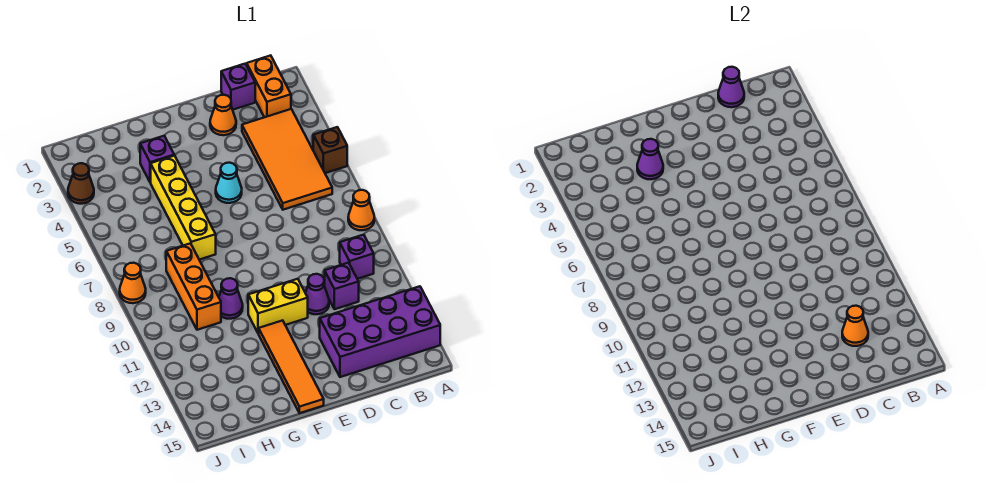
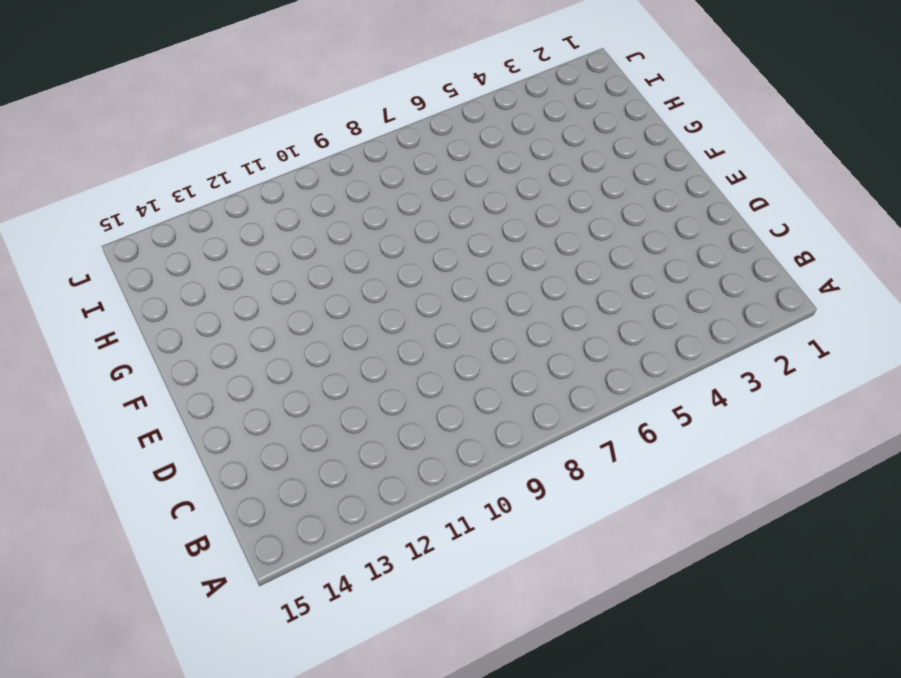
none -> brown 1x1 brick [313,127,347,173]
none -> orange 1x1 cone [348,190,374,230]
none -> purple 2x4 brick [320,286,440,377]

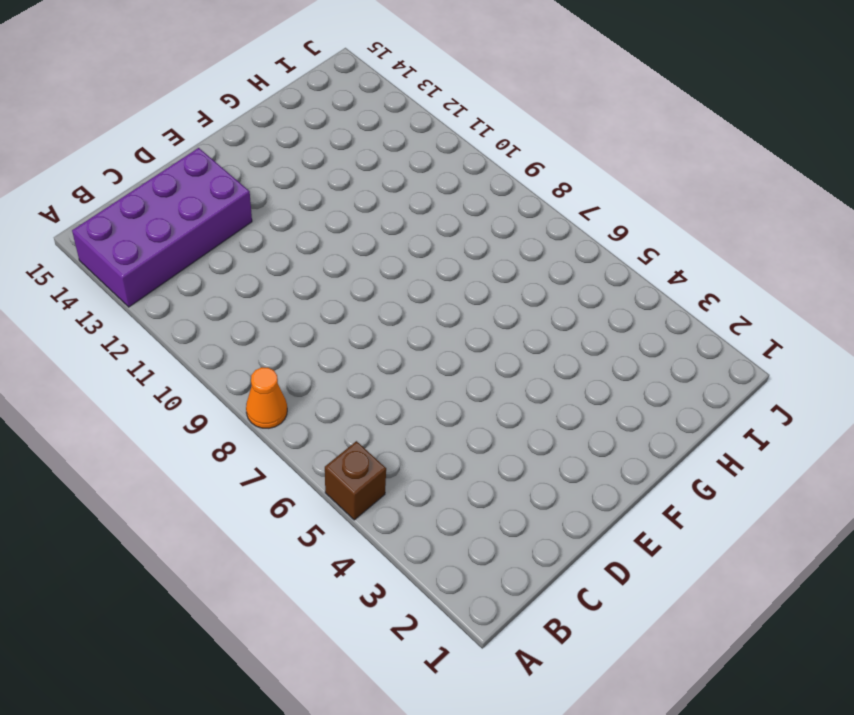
none -> orange 1x2 brick [247,55,291,117]
none -> orange 2x4 tile [242,109,332,210]
none -> purple 1x1 brick [340,235,374,279]

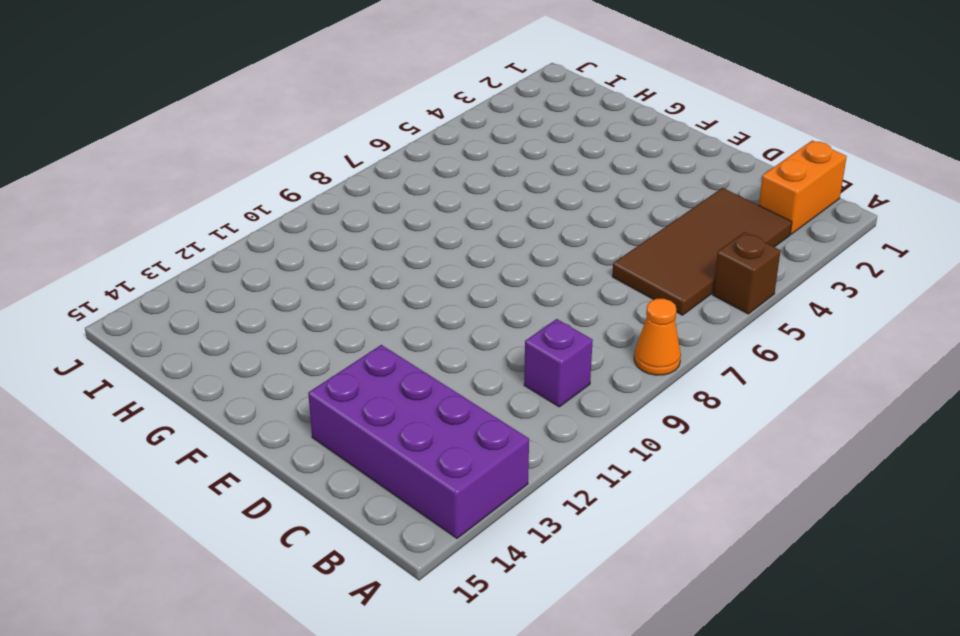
brown 2x4 tile [612,188,792,315] -> orange 2x4 tile [242,109,332,210]
none -> purple 1x1 brick [221,64,255,110]
none -> purple 1x1 brick [325,263,359,309]
none -> orange 1x1 cone [210,95,236,135]

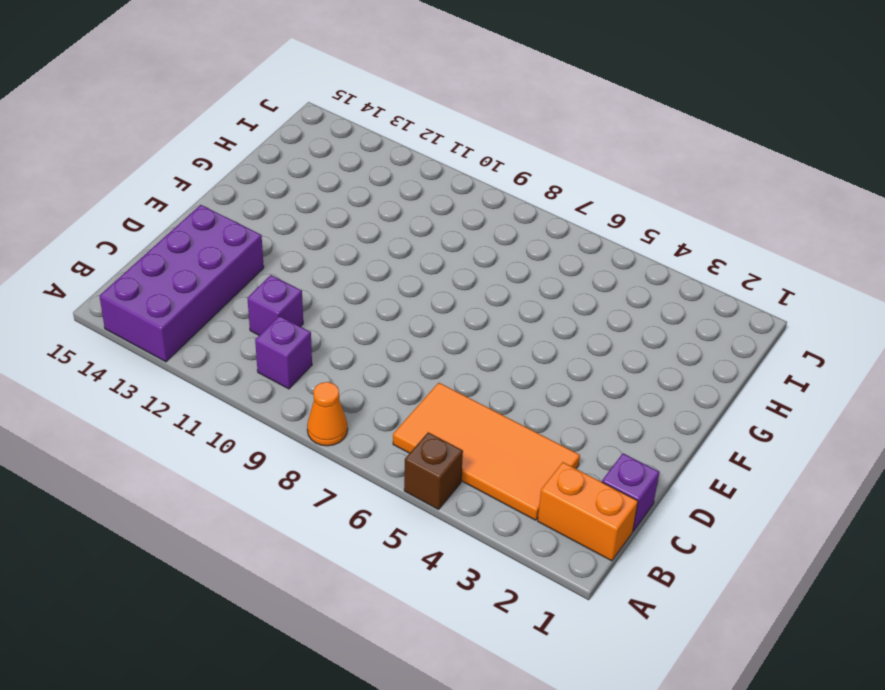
none -> orange 1x1 cone [210,95,236,135]
none -> purple 1x1 cone [306,274,329,314]
none -> cyan 1x1 cone [216,163,242,203]

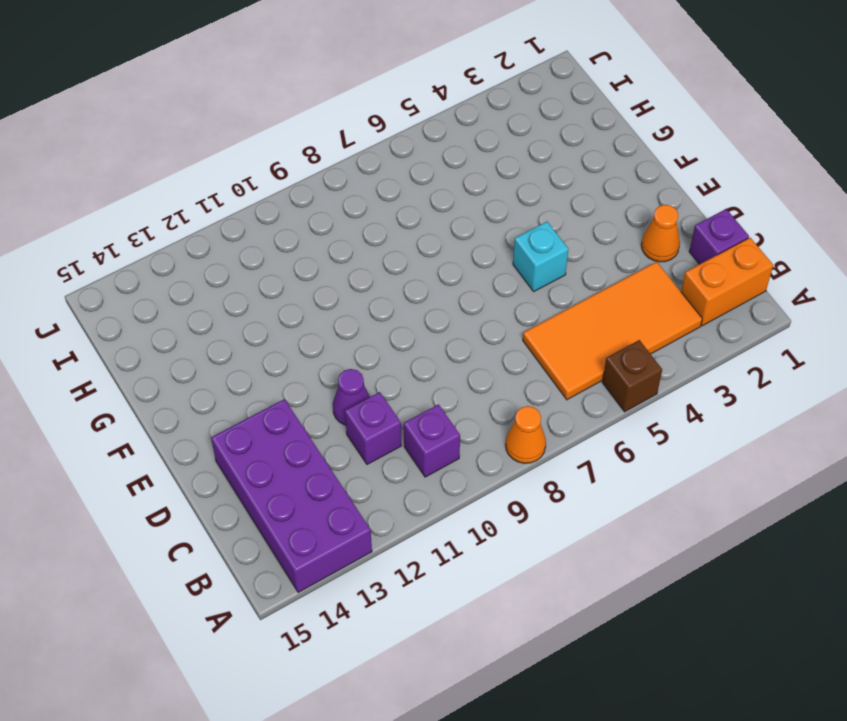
cyan 1x1 brick [513,222,568,291] -> cyan 1x1 cone [216,163,242,203]
none -> yellow 1x2 brick [248,279,308,334]
none -> orange 1x4 tile [259,320,324,413]
none -> purple 1x1 brick [140,136,174,182]

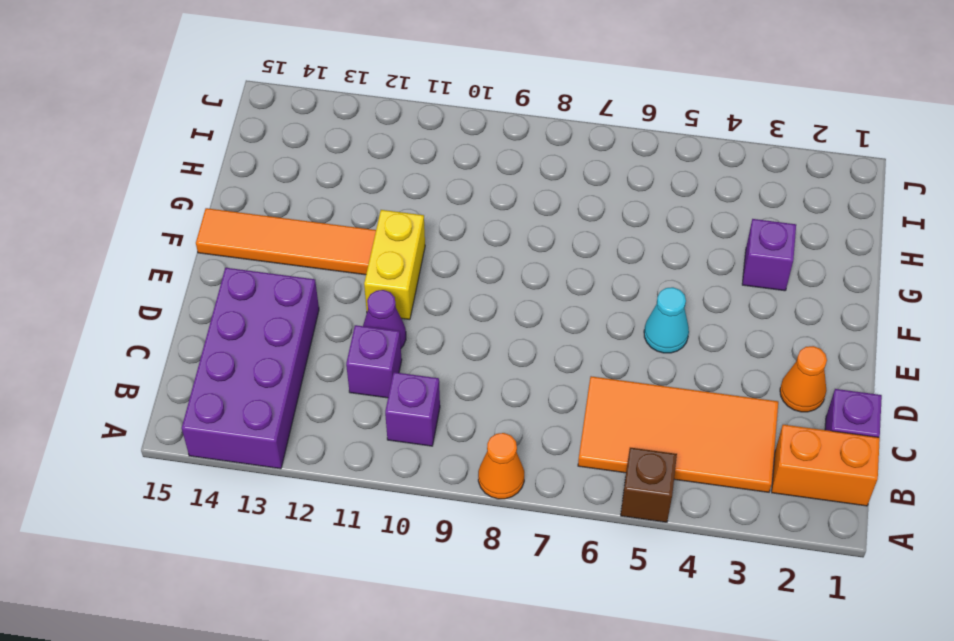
none -> yellow 1x4 brick [151,156,216,260]
none -> purple 1x1 cone [219,278,243,319]
none -> orange 1x3 brick [166,243,221,330]

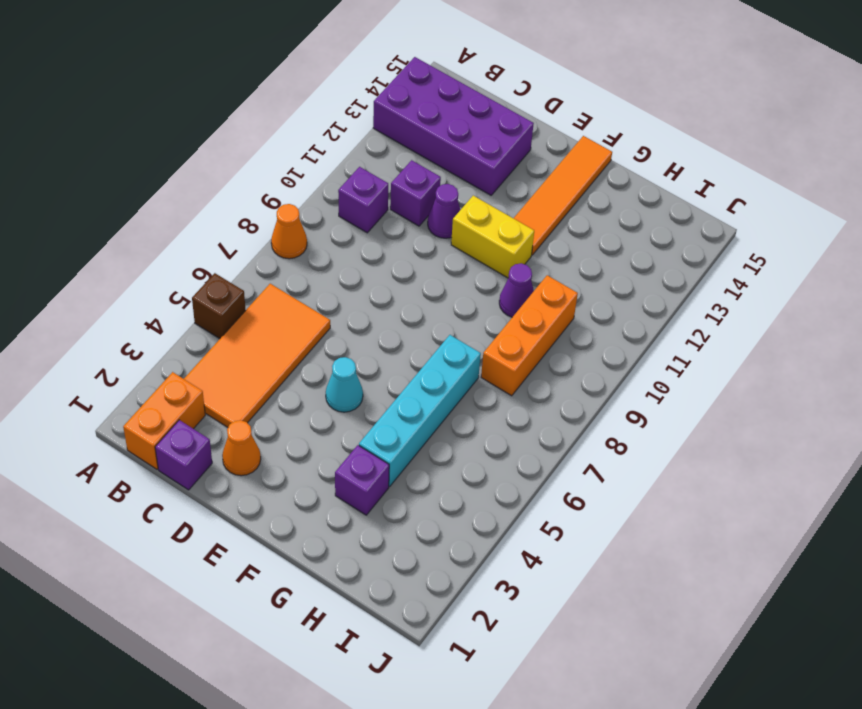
cyan 1x4 brick [359,335,481,486] -> yellow 1x4 brick [151,156,216,260]
none -> brown 1x1 cone [68,163,94,204]
none -> orange 1x1 cone [120,263,146,303]
none -> purple 1x1 cone [718,67,744,107]

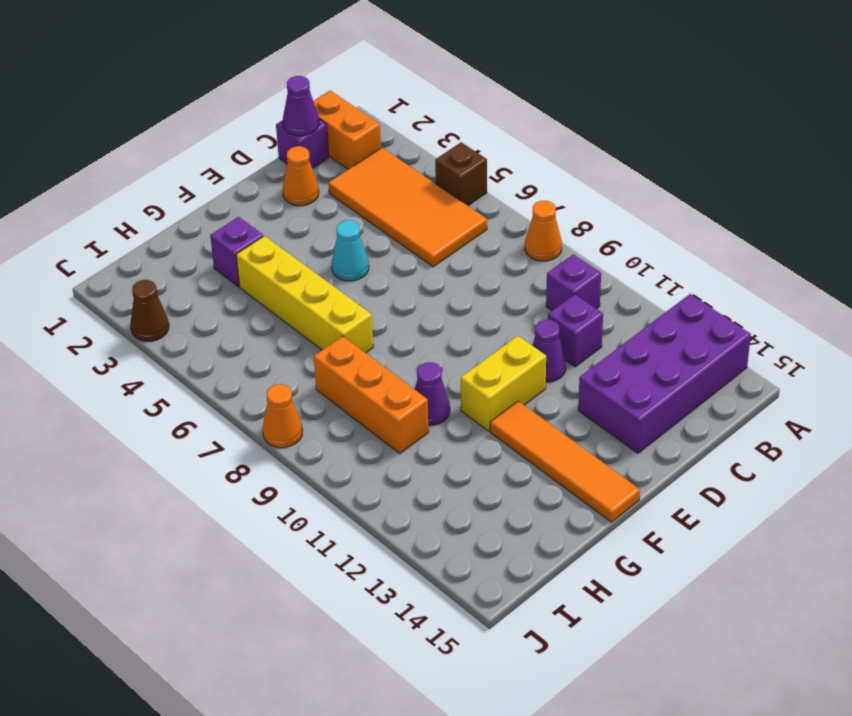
none -> orange 1x1 cone [842,306,868,346]
none -> purple 1x1 cone [637,139,663,179]

